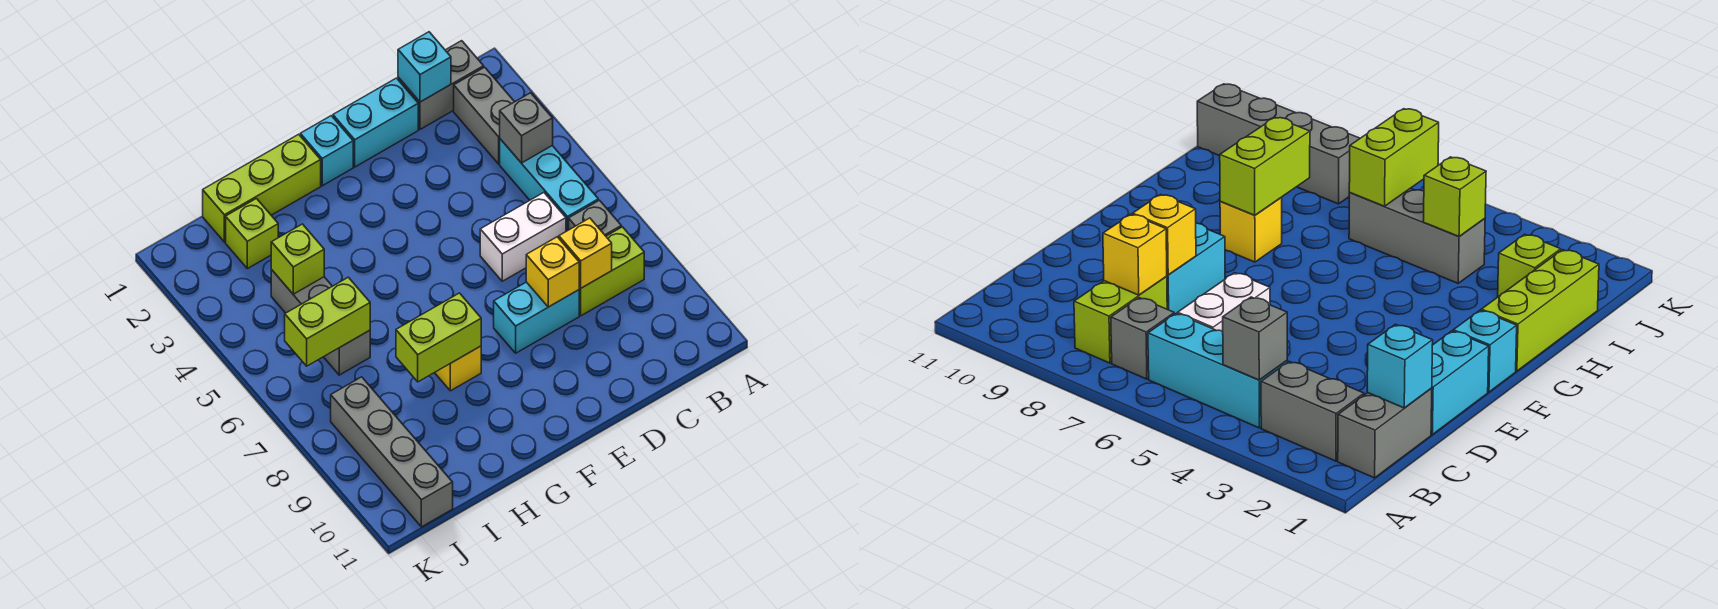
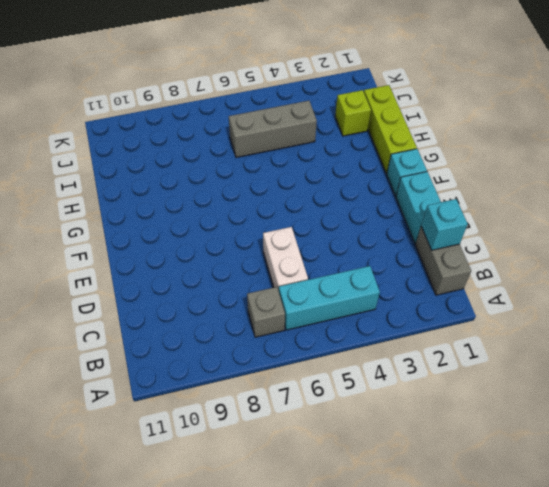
none -> grey 1x2 brick [454,67,514,164]
none -> lime 1x2 brick [579,227,644,316]
none -> cyan 1x2 brick [494,282,579,353]

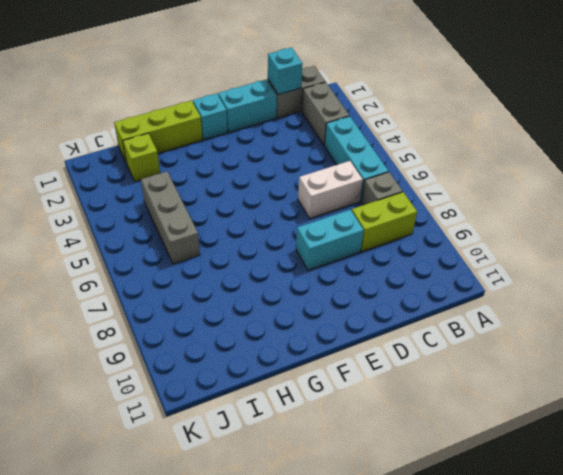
none -> yellow 1x1 brick [435,346,481,391]
none -> grey 1x4 brick [331,377,453,527]
none -> grey 1x1 brick [500,93,553,163]

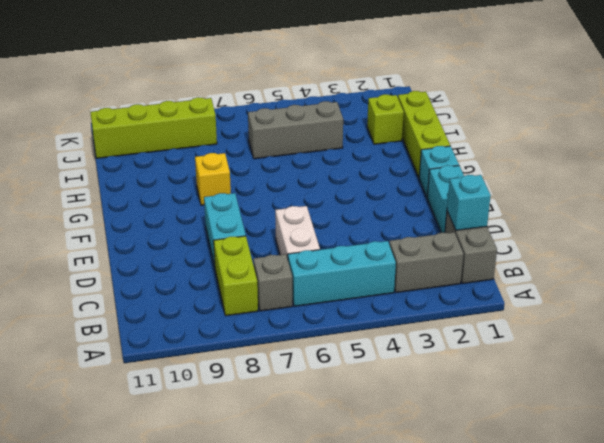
lime 1x4 brick [90,97,217,158] -> grey 1x4 brick [331,377,453,527]
none -> grey 1x1 brick [500,93,553,163]
none -> yellow 1x1 brick [559,218,612,288]
none -> yellow 1x1 brick [526,237,579,307]

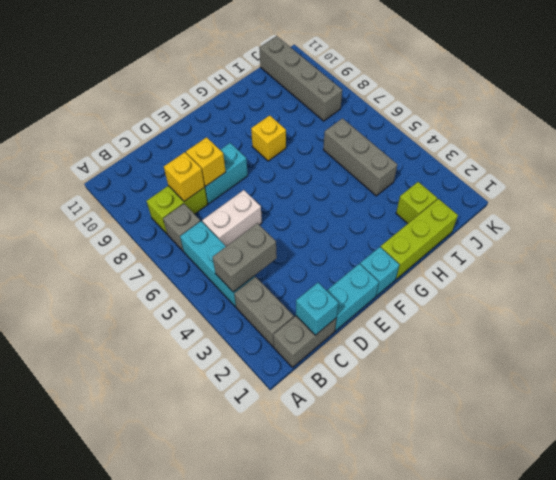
grey 1x2 brick [213,223,277,292] -> grey 1x1 brick [500,93,553,163]
none -> lime 1x2 brick [396,293,481,382]
none -> lime 1x1 brick [271,224,324,294]
none -> lime 1x2 brick [285,277,370,366]

